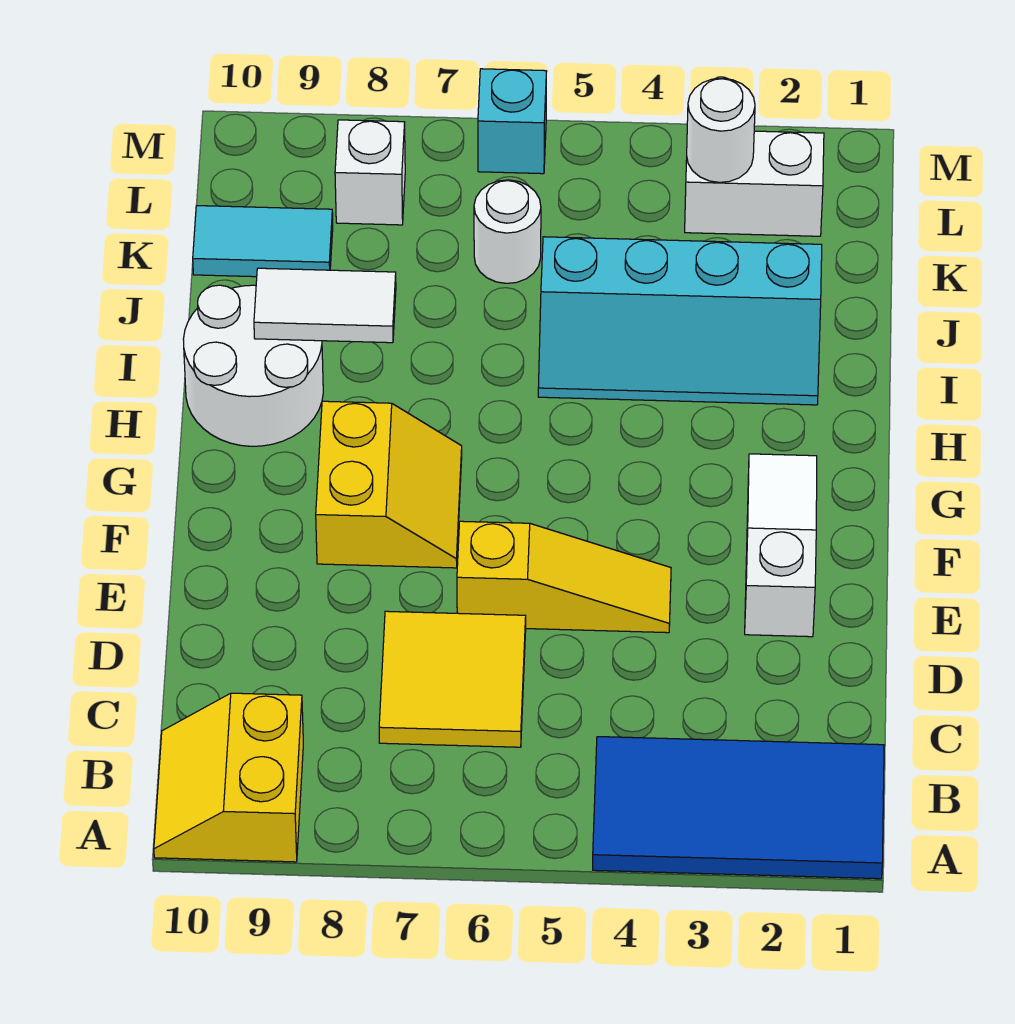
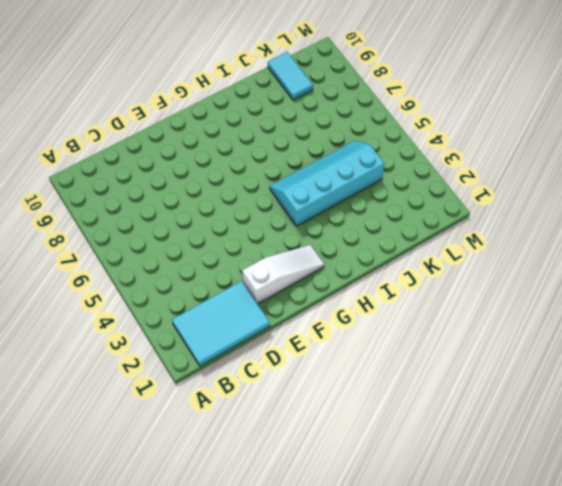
cyan 2x3 tile [172,281,270,366] -> blue 2x4 tile [593,737,884,879]
cyan 2x4 slope [270,141,384,226] -> cyan 2x4 slope turned to [538,237,822,405]
none -> yellow 2x2 slope [154,693,303,862]
none -> yellow 2x2 tile [379,611,526,747]
none -> yellow 1x3 slope [457,521,671,633]

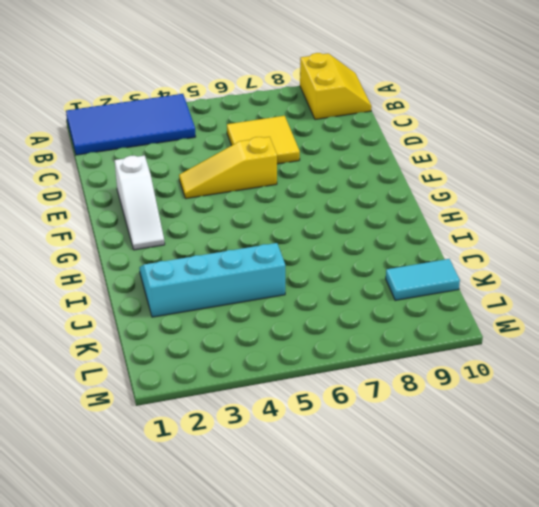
none -> yellow 2x2 slope [316,401,462,568]
none -> white 2x2 round brick [183,285,323,446]
none -> white 1x1 round brick [474,180,541,283]

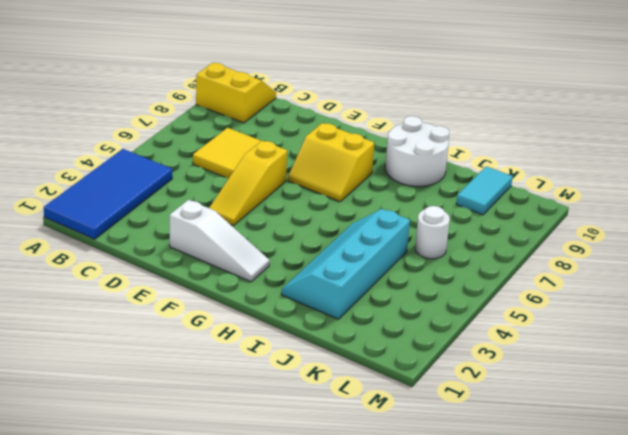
none -> white 1x2 brick [685,131,824,236]
none -> white 1x1 brick [335,120,405,225]
none -> cyan 1x1 brick [478,69,547,174]

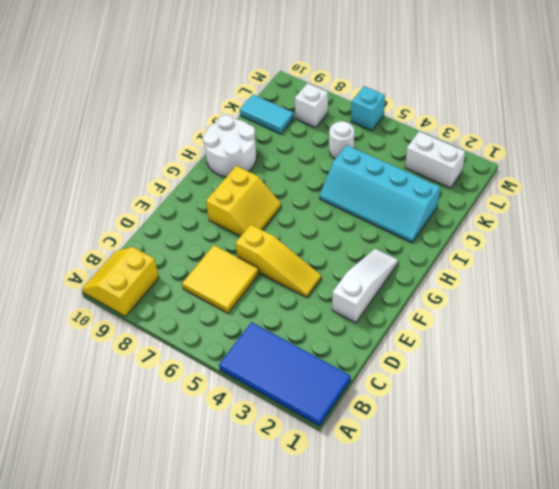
none -> white 1x2 tile [254,268,396,343]
none -> white 1x1 round brick [687,78,755,182]

